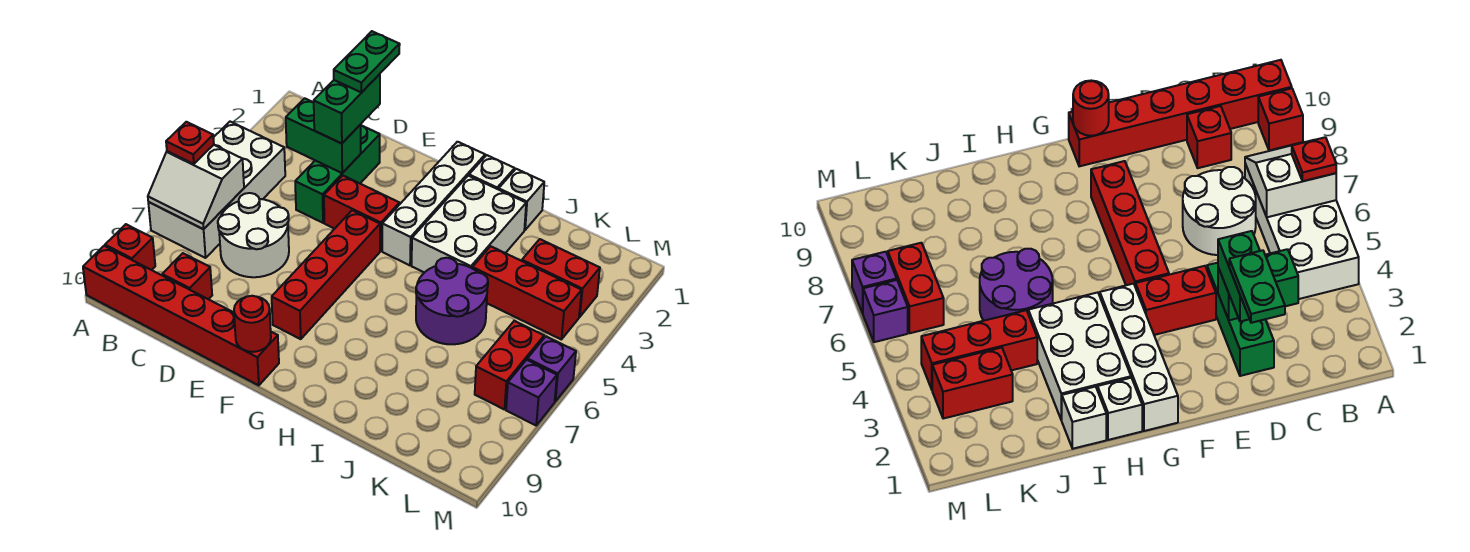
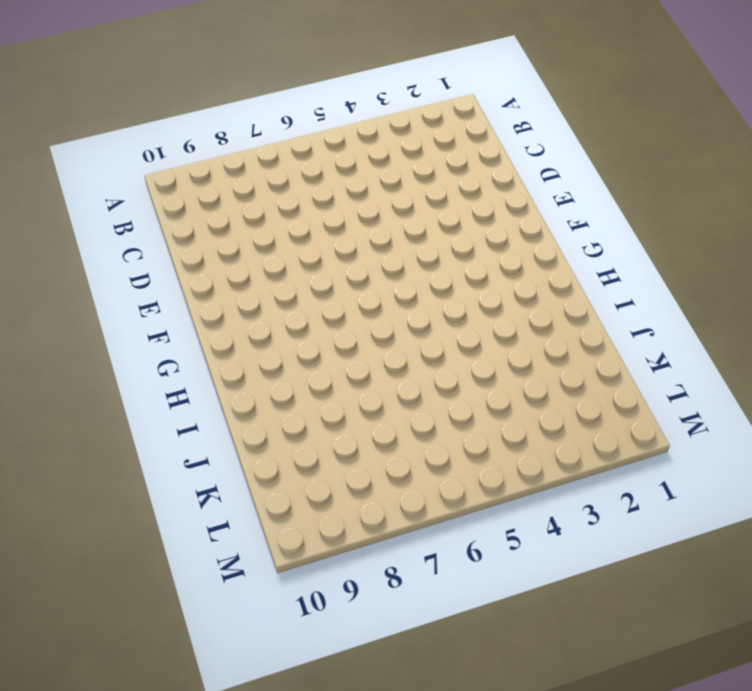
none -> white 2x4 brick [148,122,285,258]
none -> red 1x1 brick [105,224,155,270]
none -> red 1x6 brick [83,246,279,385]

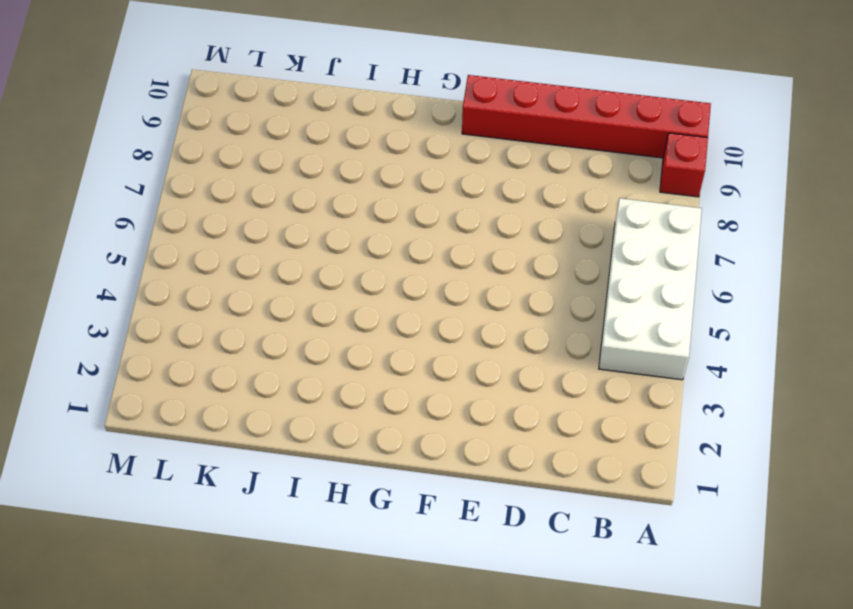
none -> white 2x2 round brick [218,193,289,277]
none -> red 1x1 brick [162,253,212,299]
none -> green 1x3 brick [295,126,380,223]

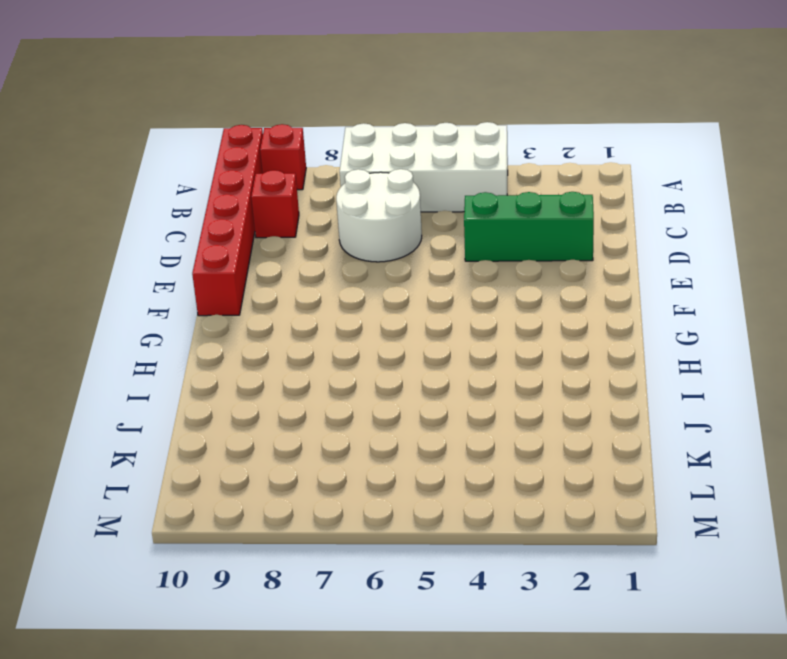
none -> red 1x2 brick [324,176,399,251]
none -> red 1x4 brick [272,210,380,339]
none -> white 1x4 brick [382,142,485,265]

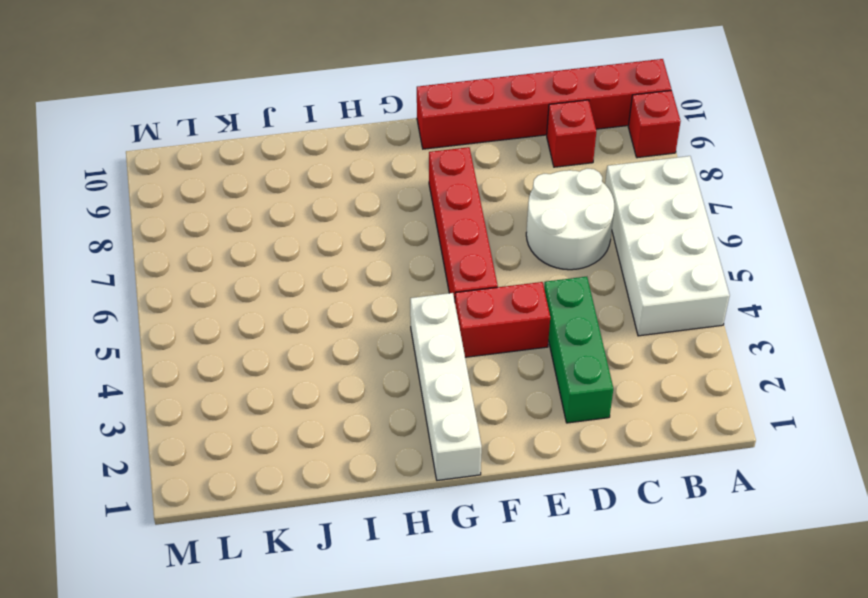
none -> white 1x1 brick [469,155,515,189]
none -> white 2x3 brick [412,176,526,273]
none -> white 1x1 brick [499,169,544,230]

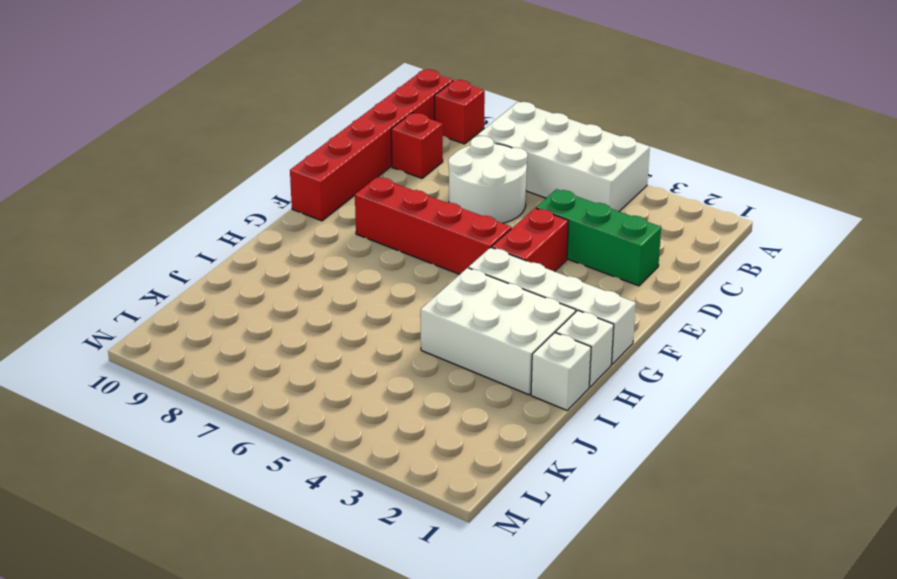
none -> purple 2x2 round brick [416,258,488,344]
none -> red 1x3 brick [472,246,582,339]
none -> red 1x2 brick [522,239,600,317]

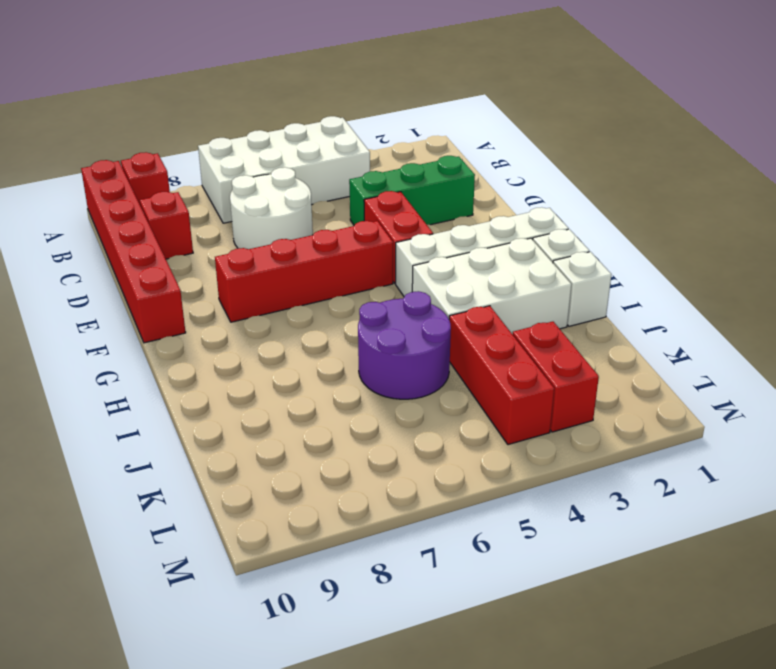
none -> red 1x2 brick [475,321,544,410]
none -> purple 1x1 brick [527,337,576,401]
none -> purple 1x1 brick [506,360,557,425]

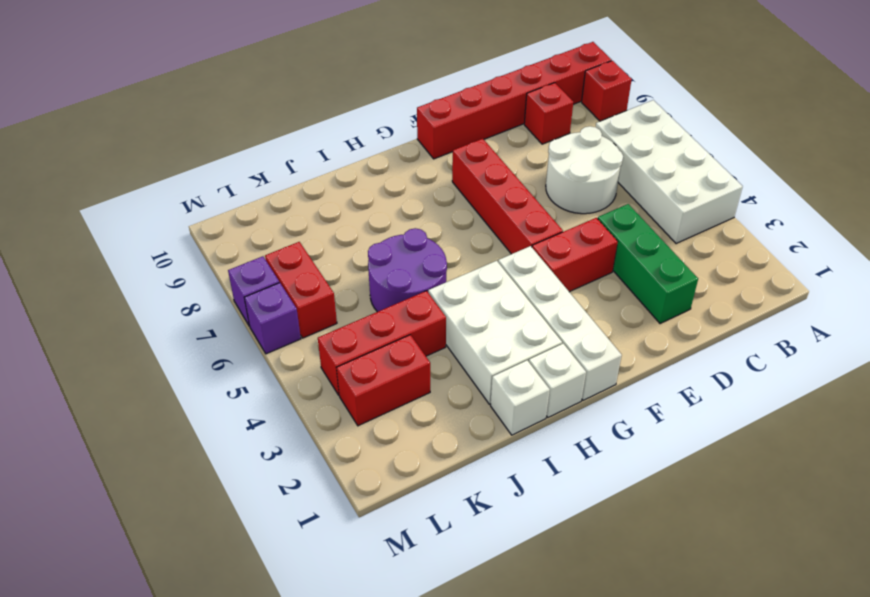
none -> white 2x2 slope [148,145,244,229]
none -> green 1x2 brick [286,98,361,173]
none -> red 1x1 round brick [234,296,271,352]

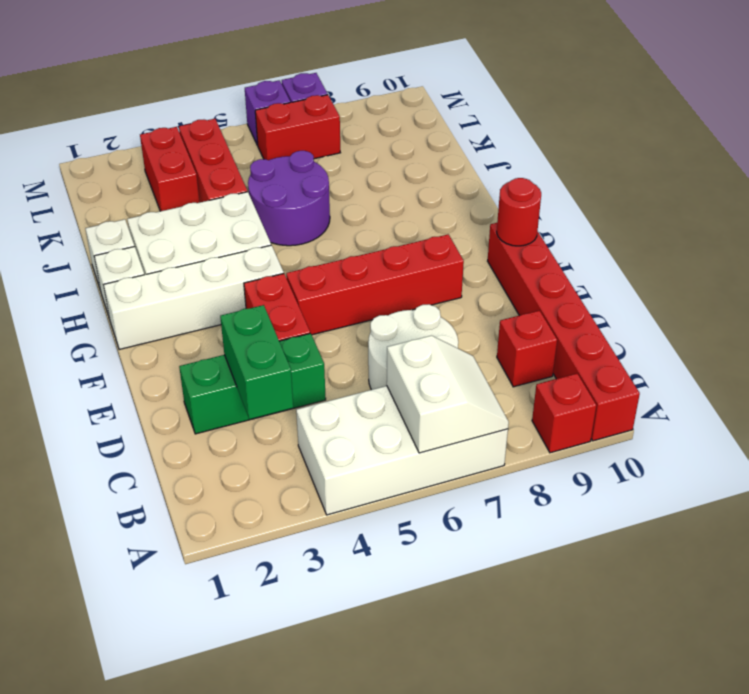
none -> red 1x1 plate [166,122,214,164]
none -> green 1x2 brick [313,74,380,144]
none -> green 1x2 plate [334,31,400,93]

